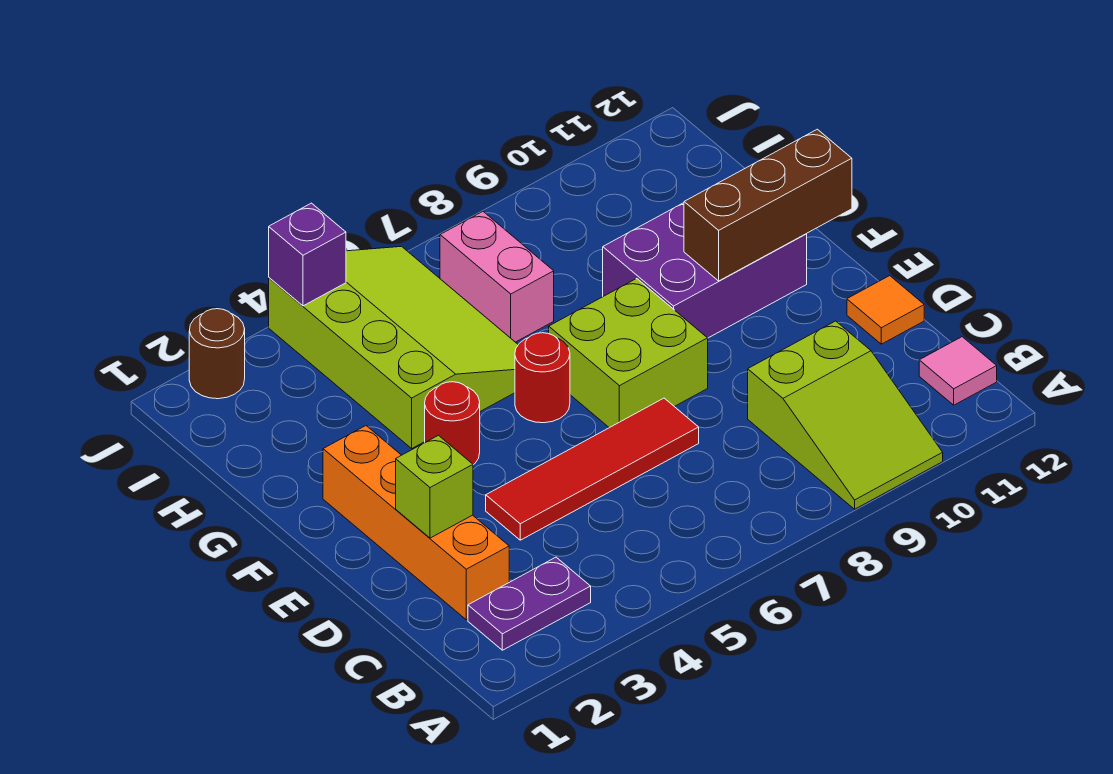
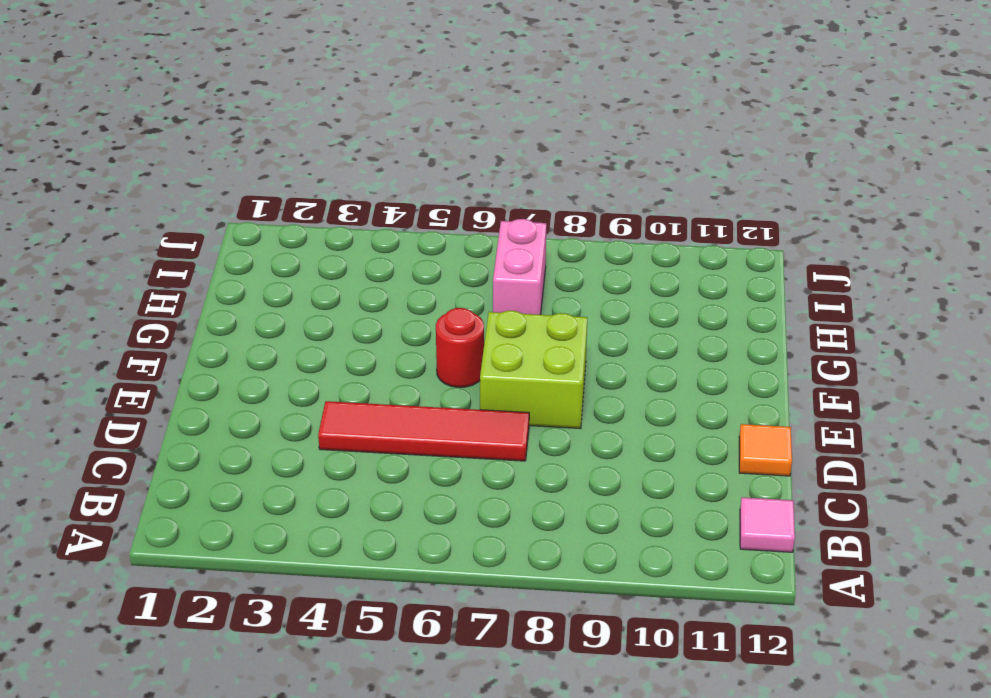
none -> lime 2x3 slope [748,321,943,509]
none -> purple 1x2 plate [468,557,591,650]
none -> orange 1x4 brick [323,426,509,620]

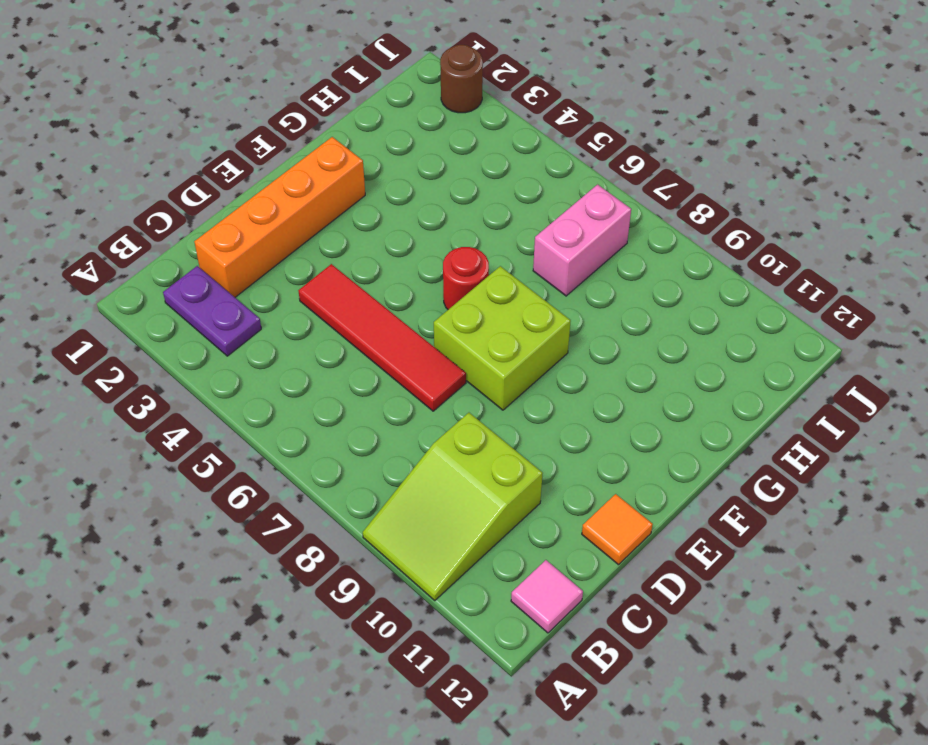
none -> red 1x1 round brick [425,382,480,465]
none -> purple 2x3 brick [603,203,807,338]
none -> lime 3x4 slope [269,246,518,448]

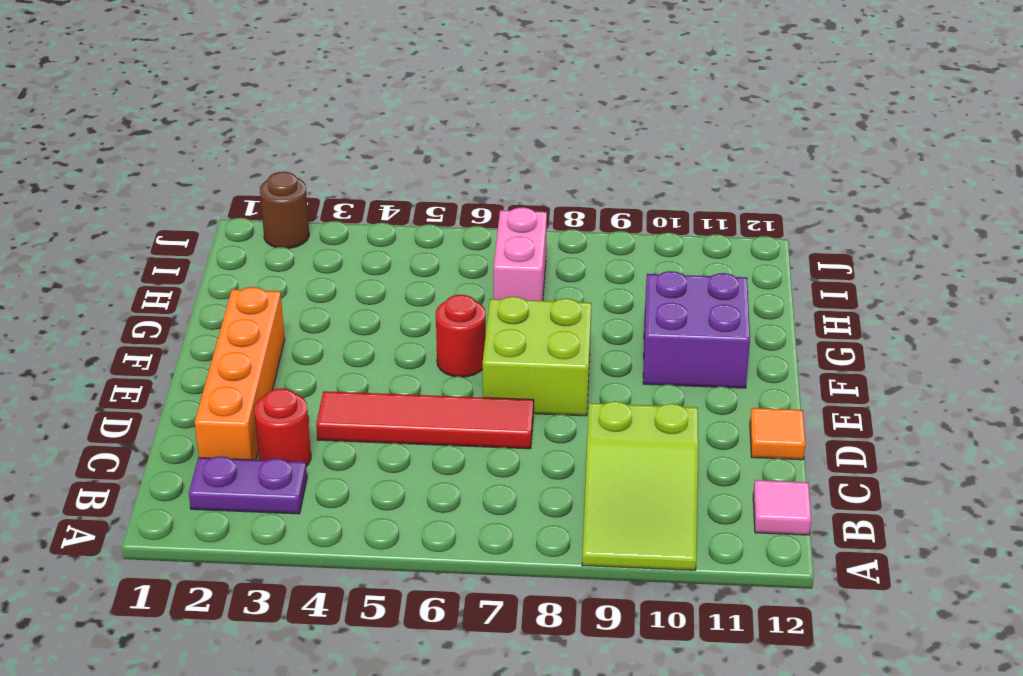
red 1x1 round brick [254,388,311,466] -> red 1x1 round brick moved to [425,382,480,465]
purple 2x2 brick [643,271,750,388] -> purple 2x3 brick [603,203,807,338]
none -> lime 3x4 slope [269,246,518,448]
none -> lime 1x1 brick [396,435,473,538]
none -> brown 1x3 brick [684,129,852,281]

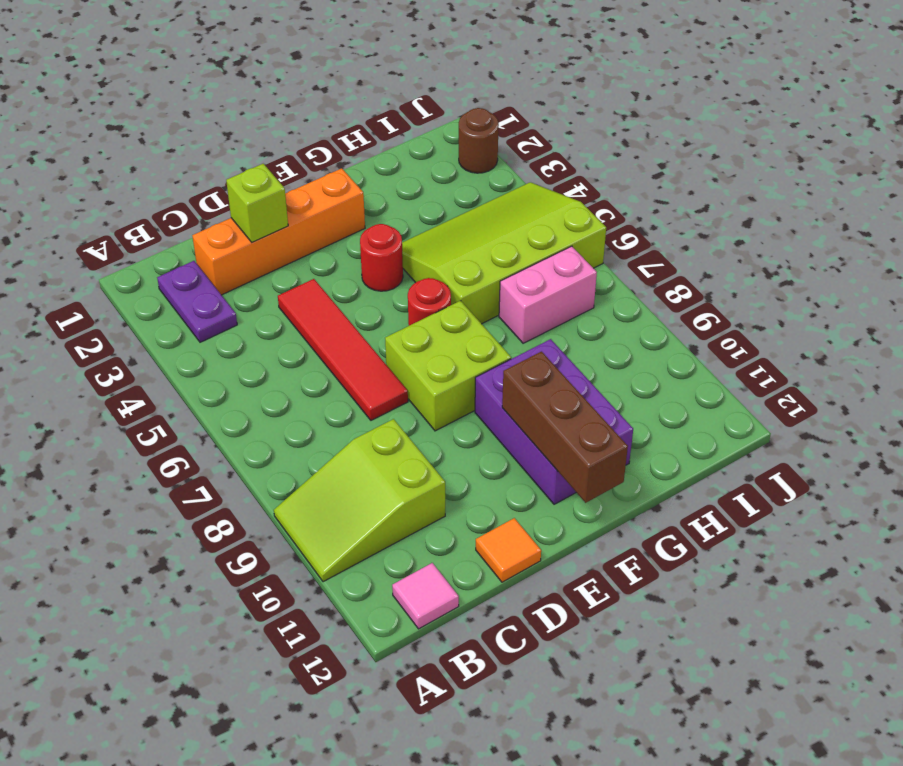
lime 3x4 slope [402,182,606,324] -> lime 3x4 slope turned to [269,246,518,448]
none -> purple 1x1 brick [269,203,346,306]

